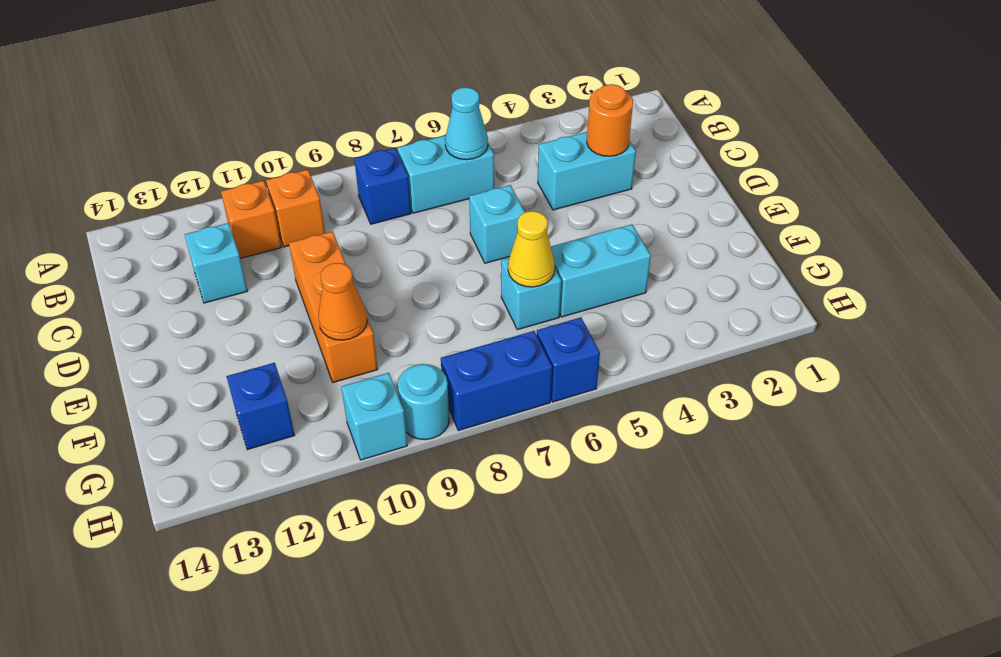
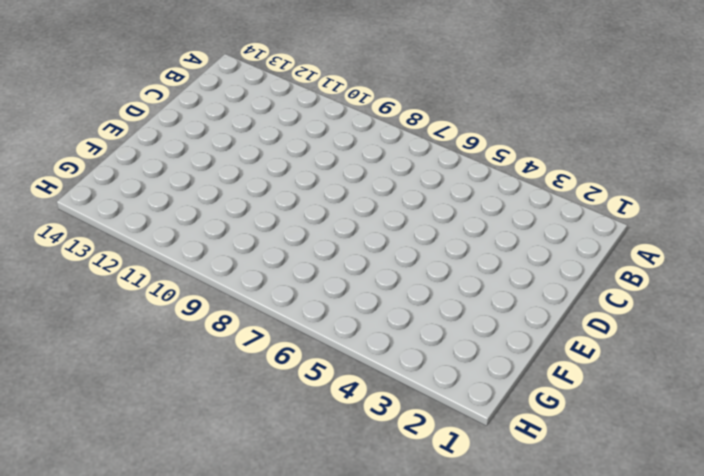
none -> cyan 1x2 brick [397,135,494,213]
none -> blue 1x1 brick [354,148,411,224]
none -> orange 1x1 brick [266,170,325,247]

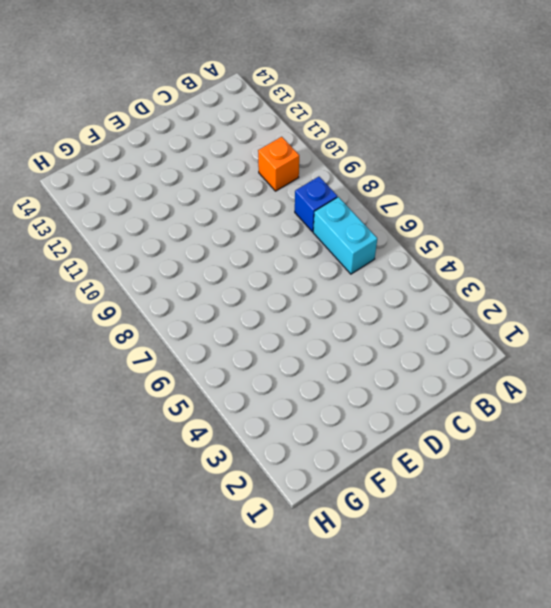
none -> orange 1x1 brick [221,181,281,258]
none -> cyan 1x2 brick [538,132,636,210]
none -> cyan 1x1 brick [184,223,247,303]

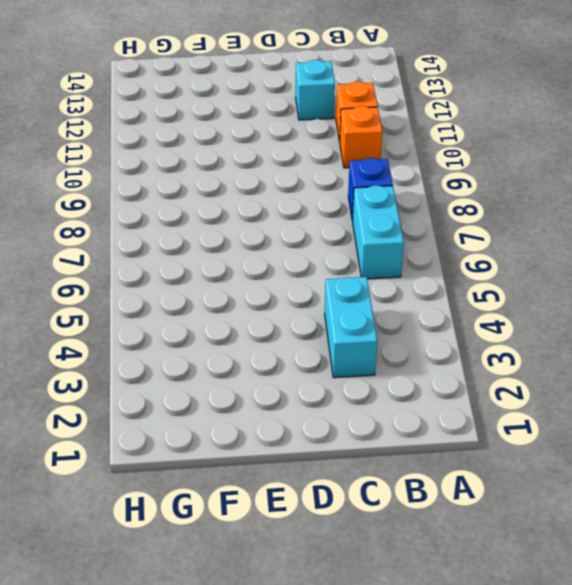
none -> cyan 1x1 brick [469,185,525,263]
none -> orange 1x3 brick [289,231,378,382]
none -> cyan 1x2 brick [551,224,651,317]

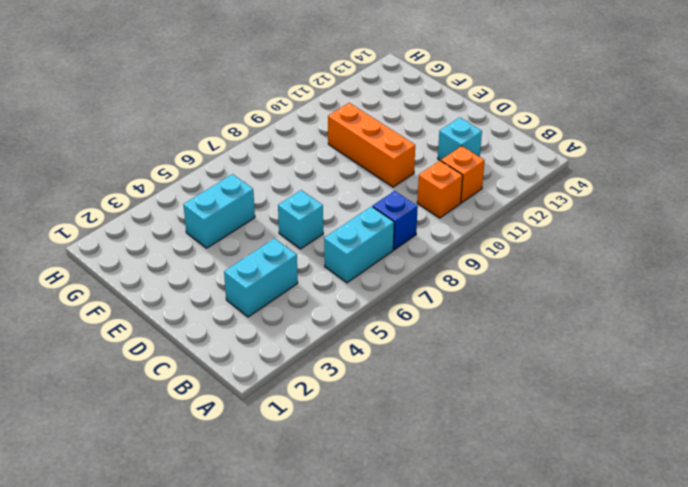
none -> cyan 1x1 brick [501,258,561,330]
none -> blue 1x1 brick [226,363,295,450]
none -> blue 1x1 brick [537,317,600,402]

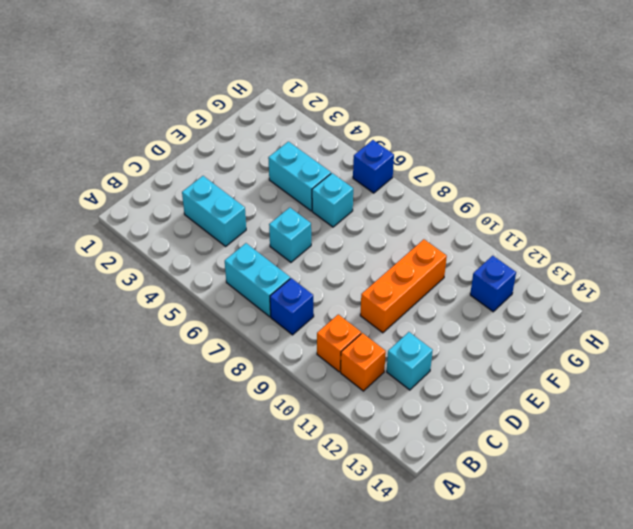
none -> blue 1x2 brick [441,331,552,431]
none -> cyan 1x1 round brick [398,364,449,440]
none -> cyan 1x1 brick [341,373,407,460]

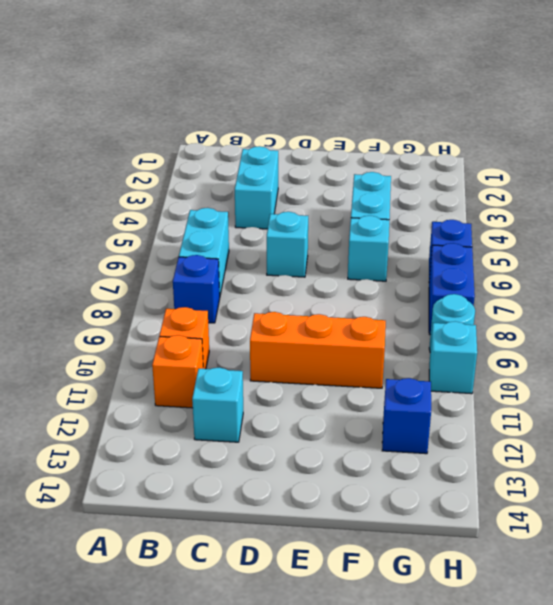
none -> cyan 1x1 cone [445,87,488,160]
none -> orange 1x1 round brick [587,84,633,156]
none -> yellow 1x1 cone [508,211,555,287]

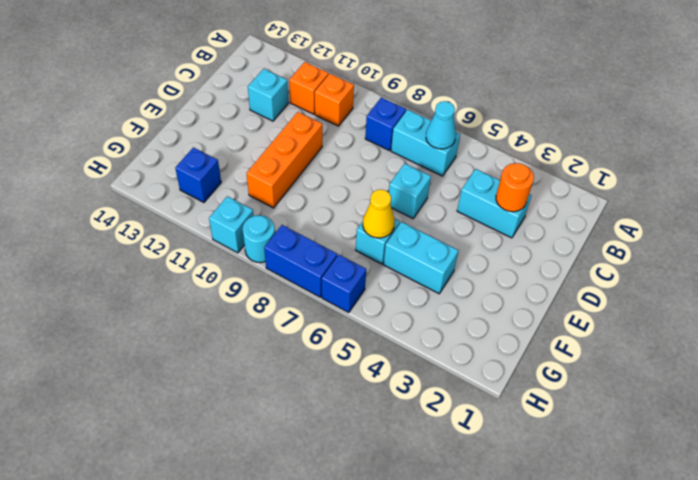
none -> orange 1x1 cone [318,263,367,340]

